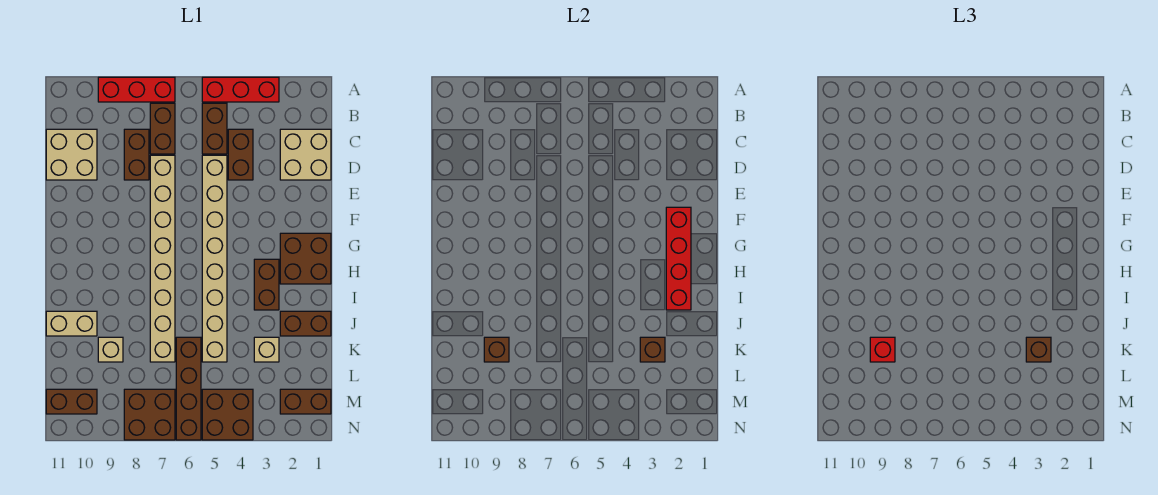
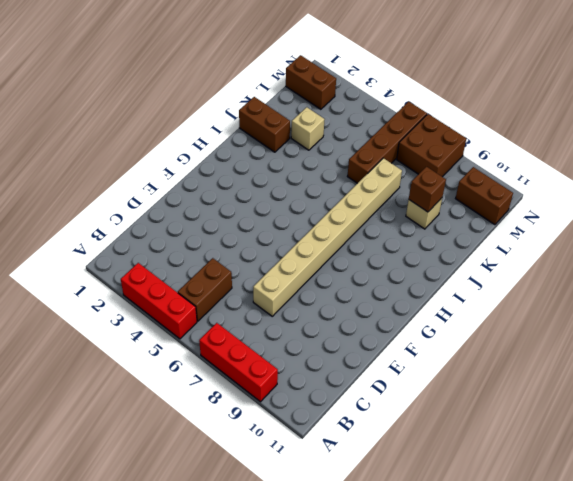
none -> brown 1x2 brick [150,103,175,154]
none -> tan 2x2 brick [280,129,331,180]
none -> brown 1x2 brick [228,129,253,180]

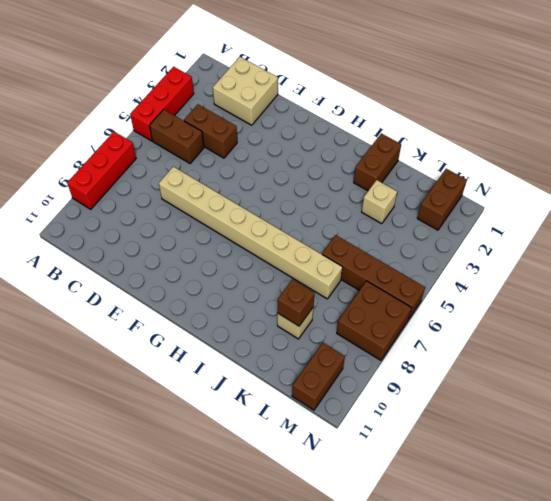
none -> brown 1x2 brick [150,103,175,154]
none -> brown 1x2 brick [124,129,149,180]
none -> tan 2x2 brick [46,129,97,180]

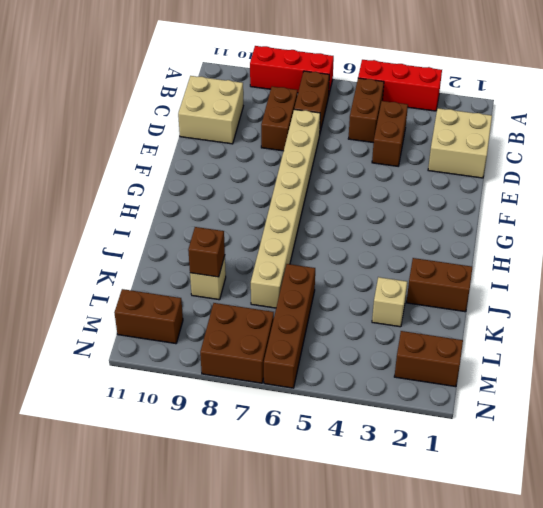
none -> tan 1x8 brick [202,155,227,362]
none -> brown 2x2 brick [280,233,331,284]
none -> brown 1x2 brick [254,259,279,310]

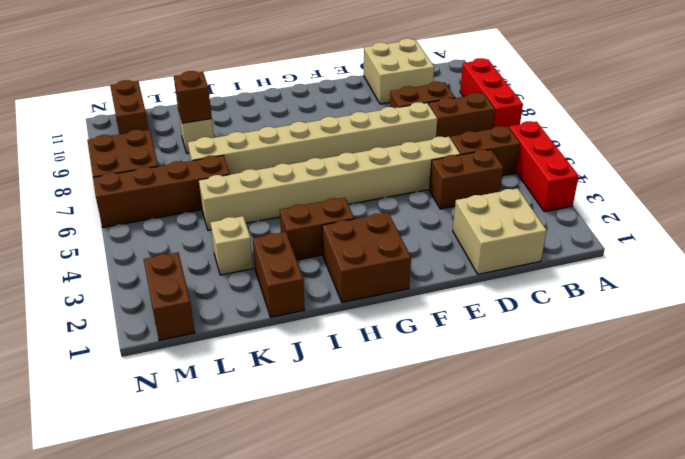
none -> tan 1x2 brick [46,311,97,336]
none -> brown 2x2 brick [202,389,253,440]
none -> red 1x4 brick [666,207,691,310]

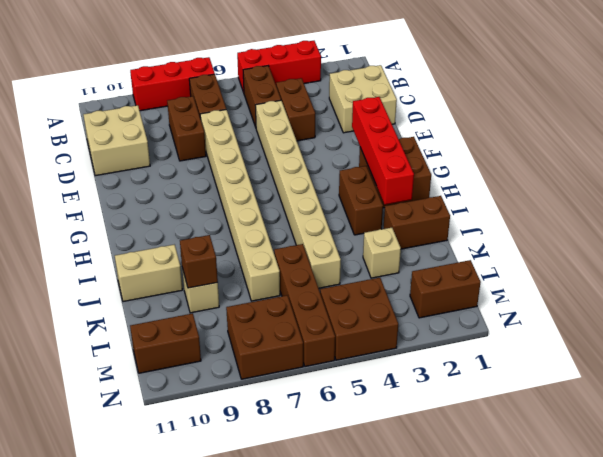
none -> brown 1x1 brick [640,337,665,362]
none -> brown 1x1 brick [1026,337,1051,362]
none -> red 1x1 brick [870,337,895,362]

